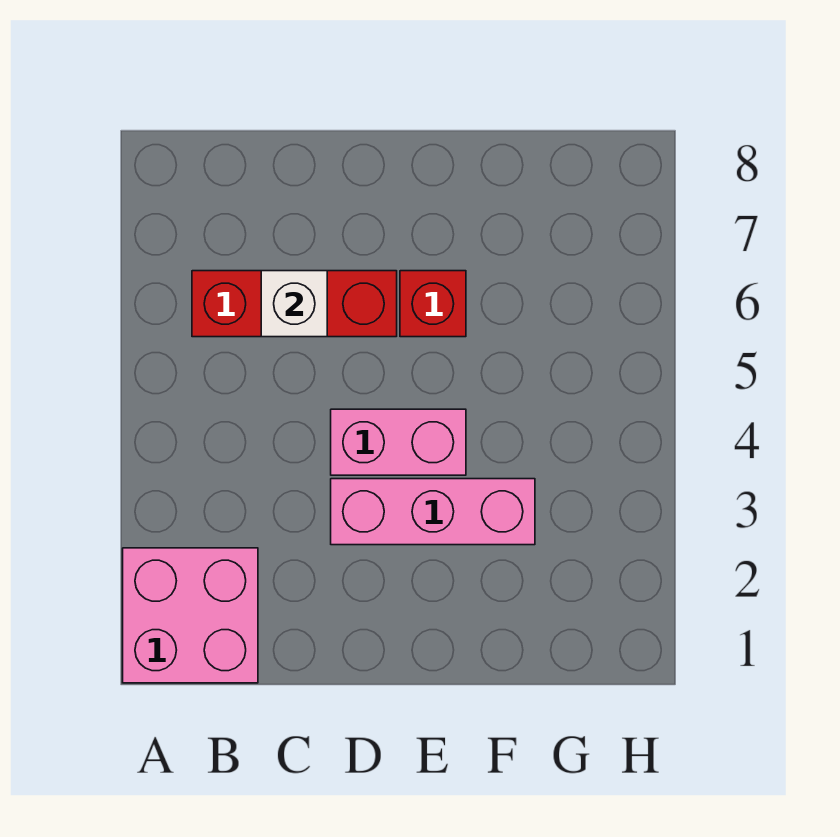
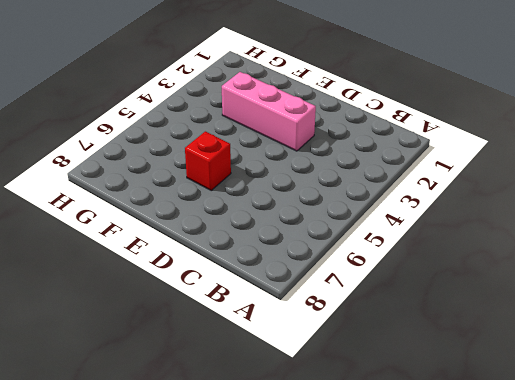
none -> pink 2x2 brick [123,548,258,683]
none -> red 1x3 brick [192,271,397,337]

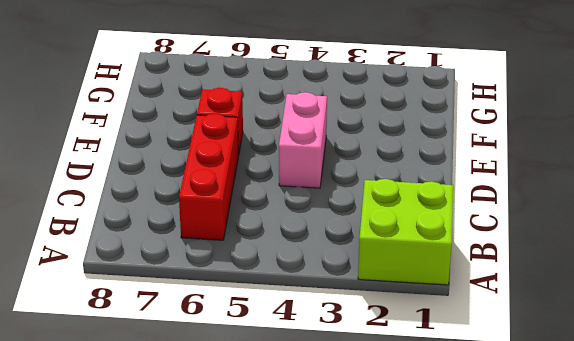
lime 2x2 brick [358,179,453,285] -> pink 2x2 brick [123,548,258,683]
none -> pink 1x3 brick [331,479,535,545]
none -> white 1x1 brick [261,271,327,337]

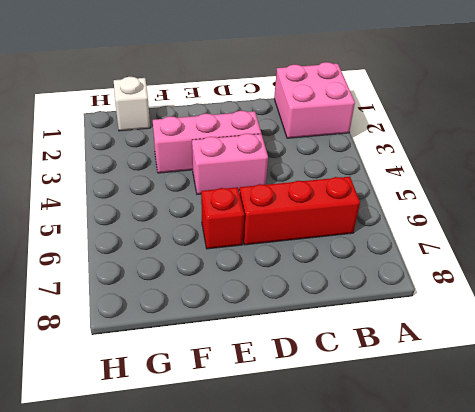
white 1x1 brick [114,77,150,131] -> white 1x1 brick moved to [261,271,327,337]

